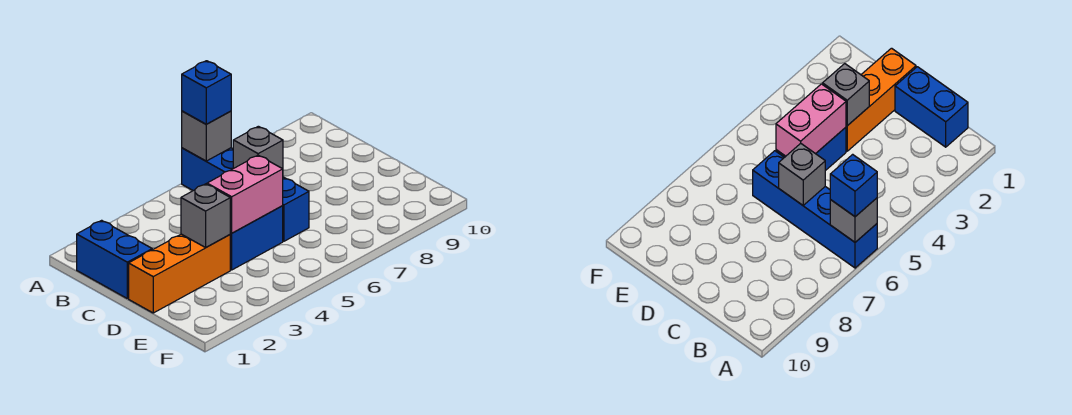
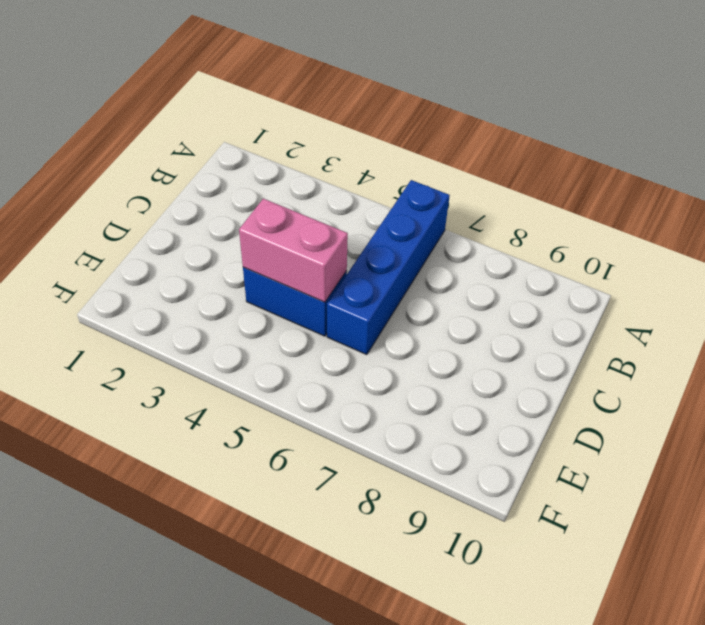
none -> blue 1x2 brick [77,220,152,298]
none -> orange 1x3 brick [129,234,230,313]

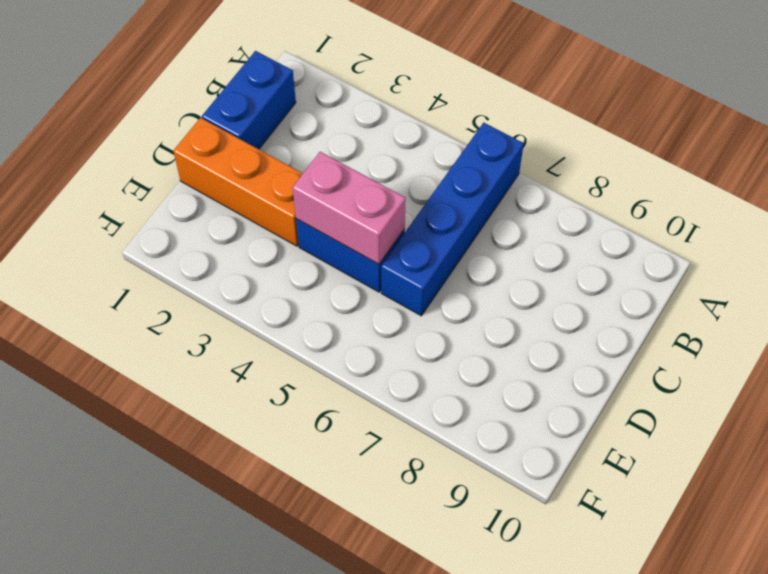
none -> grey 1x1 brick [182,111,231,161]
none -> grey 1x1 brick [233,126,283,169]

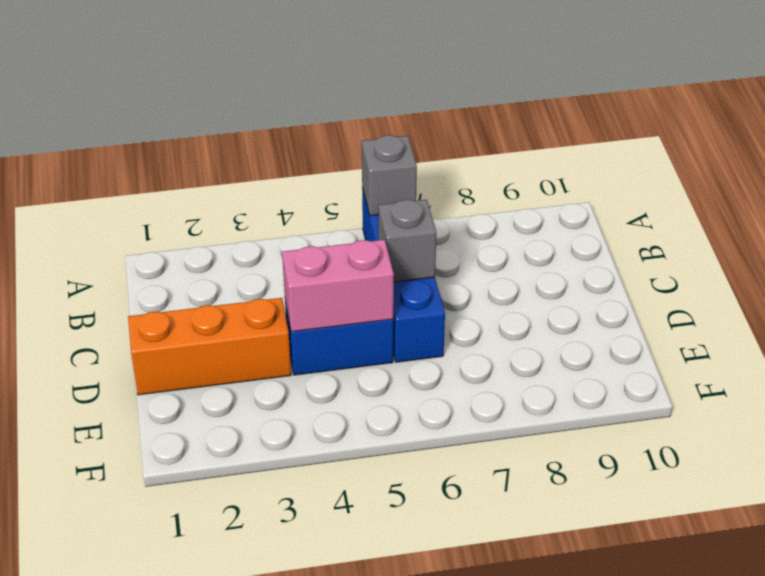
none -> blue 1x2 brick [77,220,152,298]
none -> grey 1x1 brick [181,184,230,247]

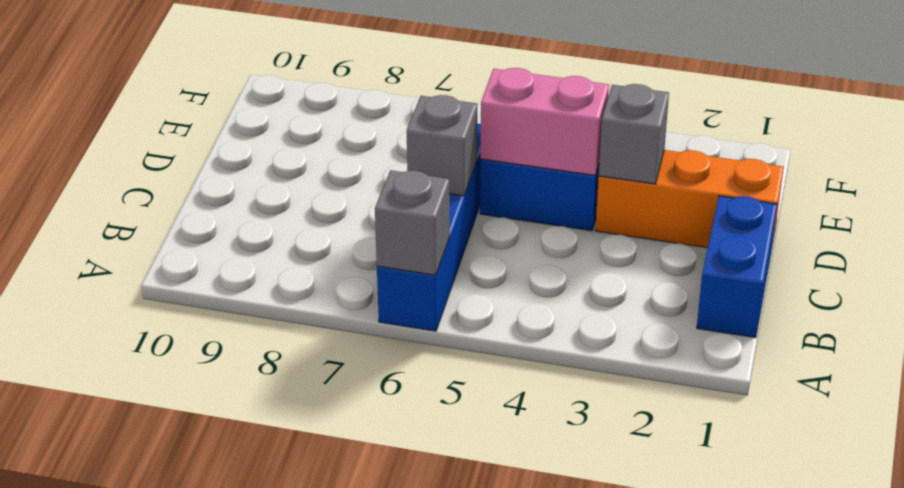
none -> blue 1x1 brick [182,61,231,124]

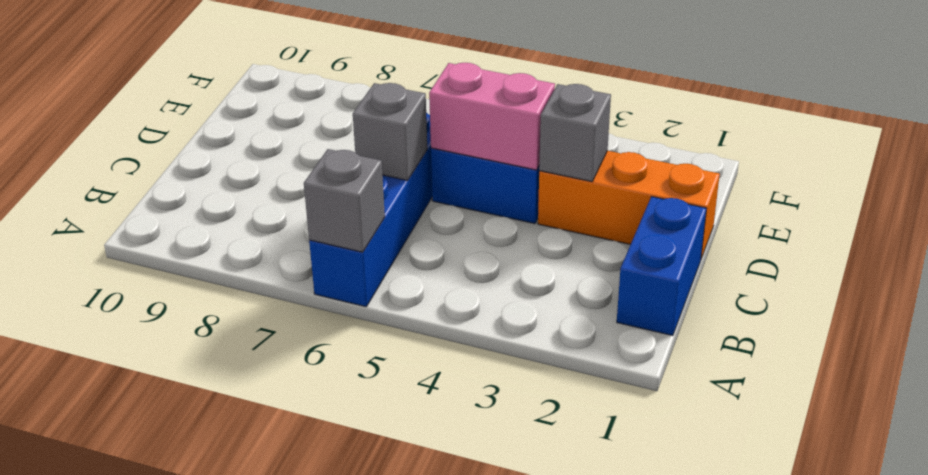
none -> blue 1x1 brick [182,61,231,124]

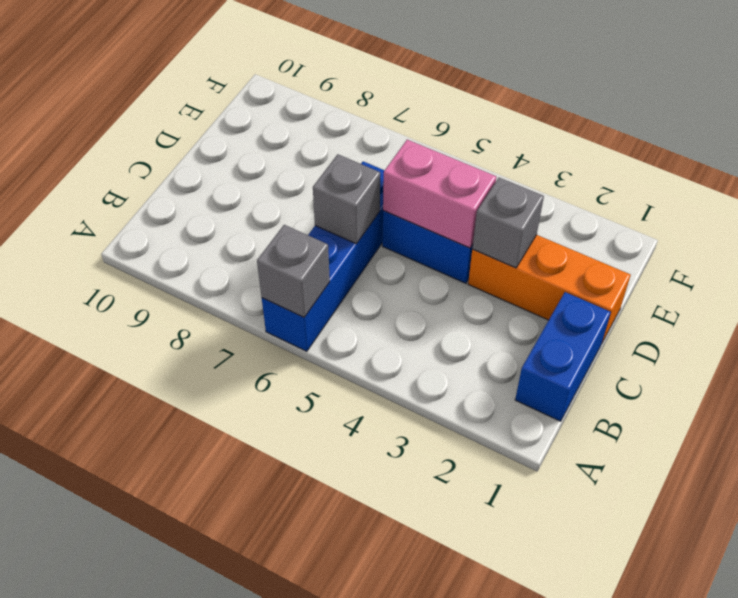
none -> blue 1x1 brick [182,61,231,124]

